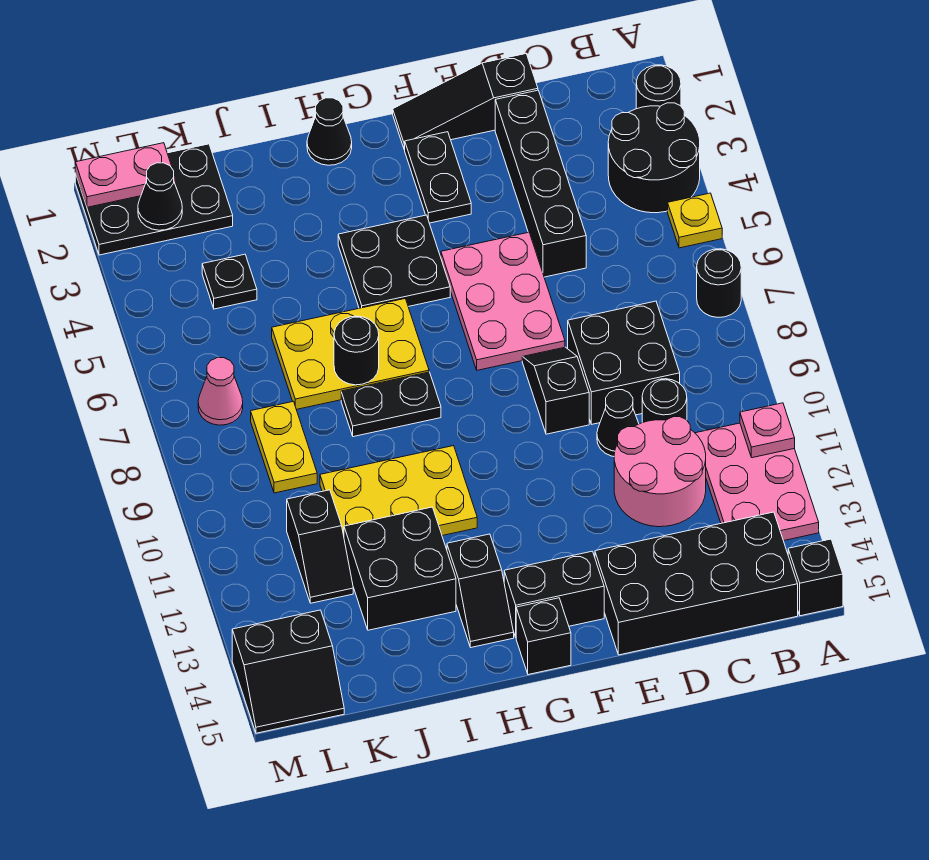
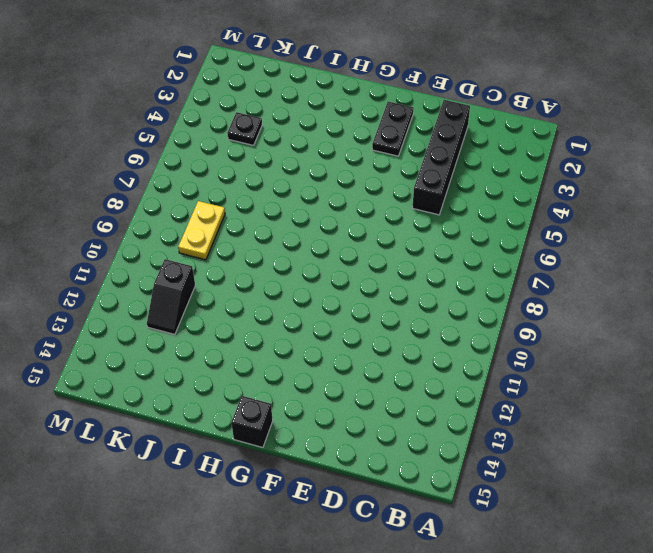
none -> black 1x1 round brick [636,65,681,109]
none -> black 2x2 round brick [608,103,700,213]
none -> yellow 1x1 plate [668,193,722,248]
none -> black 1x1 round brick [697,249,741,317]

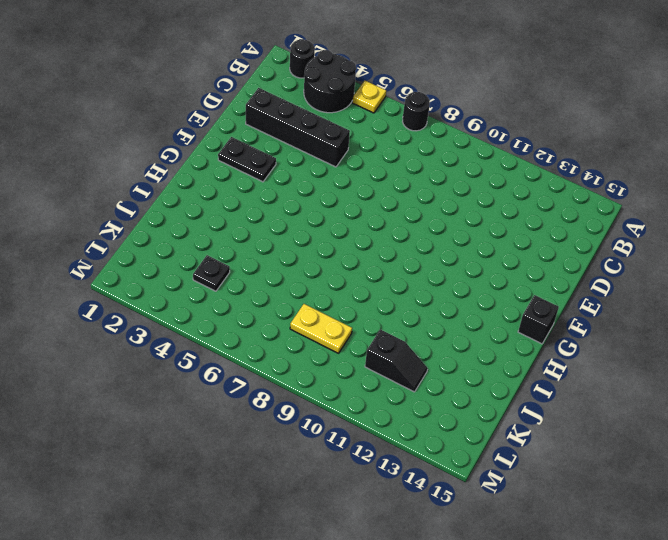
none -> pink 2x3 plate [695,423,819,541]
none -> black 1x1 brick [788,539,843,616]
none -> black 2x4 brick [595,512,798,655]
none -> black 2x2 brick [568,301,680,424]

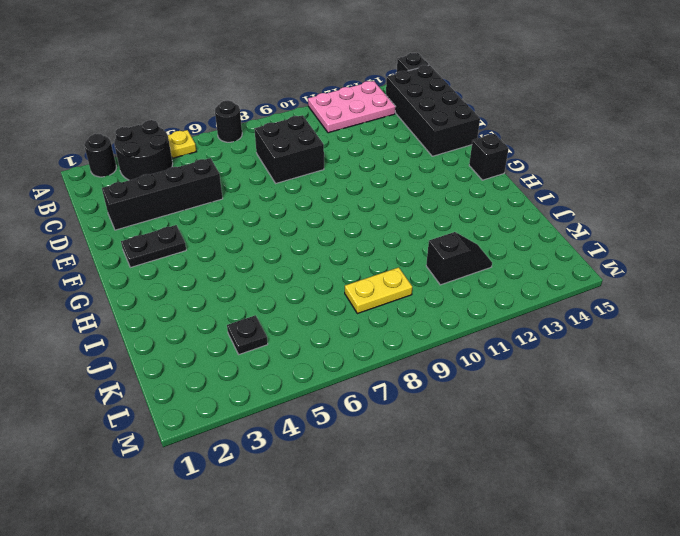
none -> black 1x1 round brick [642,379,687,423]
none -> pink 2x2 round brick [614,417,706,527]
none -> black 1x3 slope [393,54,538,149]
none -> black 1x1 cone [597,390,639,456]

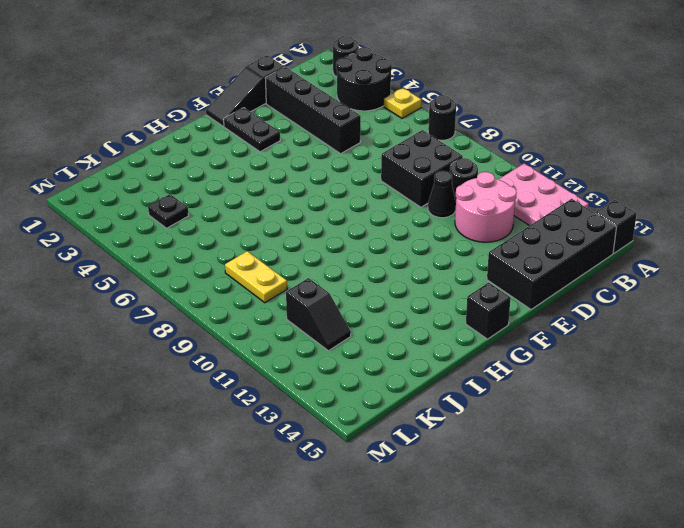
none -> pink 2x3 plate [441,232,565,370]
none -> black 1x2 slope [522,347,589,434]
none -> black 1x2 brick [504,551,604,637]
none -> black 2x2 plate [338,215,450,308]

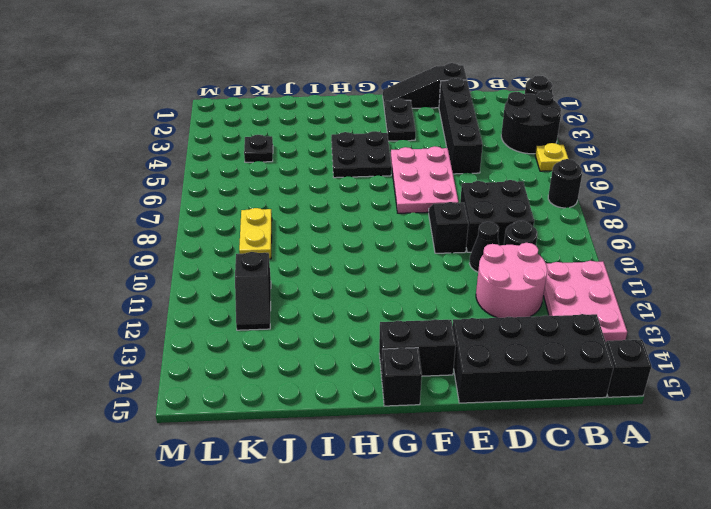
none -> black 1x1 cone [307,98,352,165]
none -> yellow 2x3 plate [272,299,429,410]
none -> black 1x2 plate [341,372,441,437]
none -> yellow 2x3 plate [320,446,477,536]

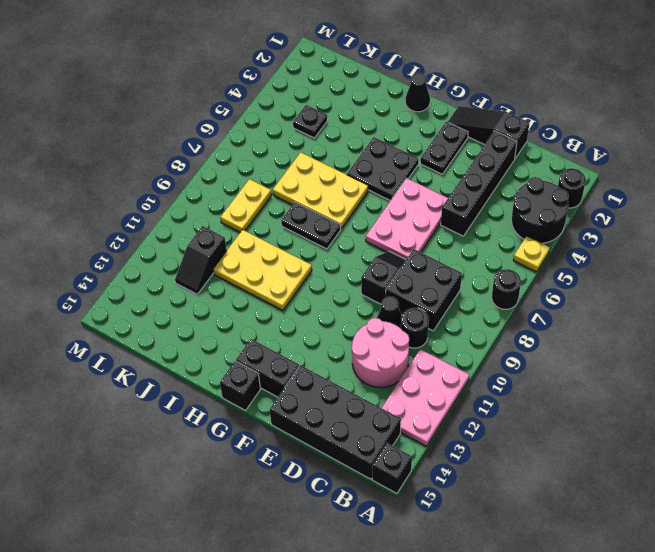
none -> black 1x2 slope [447,534,514,647]
none -> black 2x2 brick [344,507,456,630]
none -> black 2x3 plate [75,144,233,255]
none -> pink 1x1 cone [198,358,243,425]

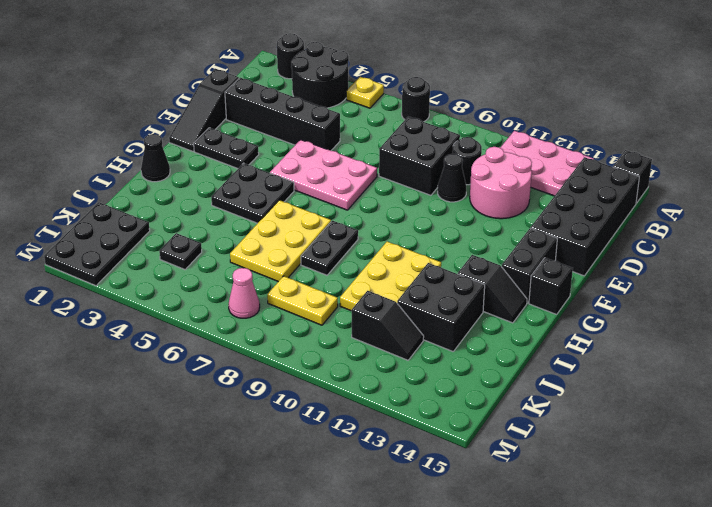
none -> black 1x2 slope [522,347,589,434]
none -> black 2x2 slope [232,610,344,733]
none -> pink 1x1 plate [740,403,795,458]
none -> black 1x1 round brick [334,316,379,385]

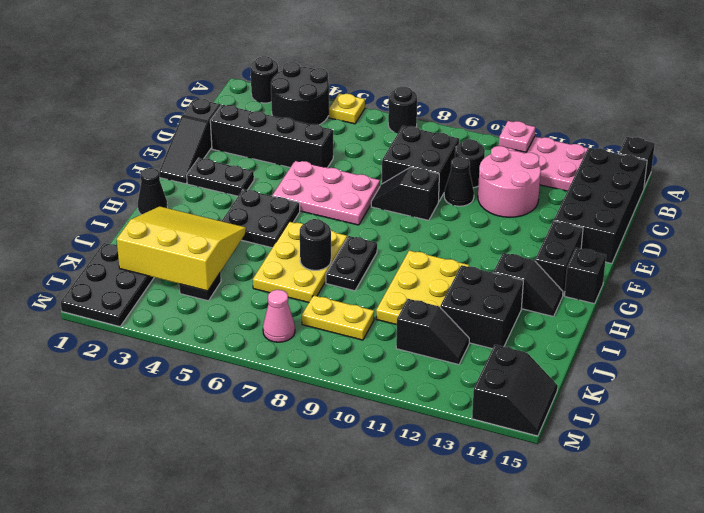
yellow 3x3 slope [117,206,246,291] -> none
none -> pink 1x2 plate [75,143,175,207]
none -> black 1x1 cone [138,163,182,230]

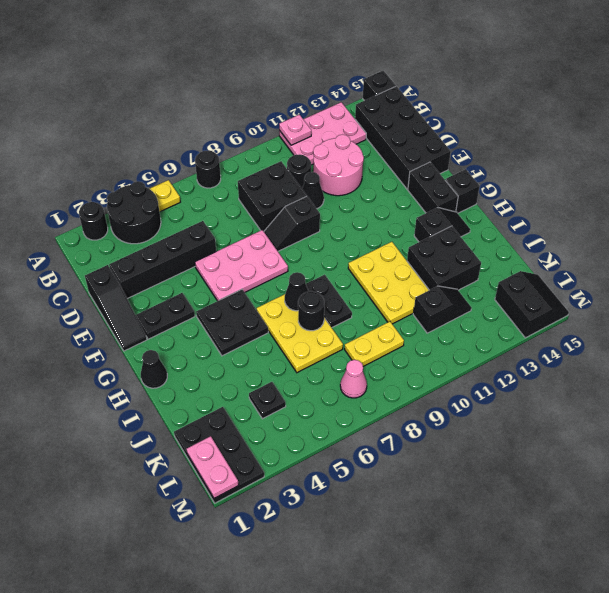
black 1x1 cone [285,272,308,311] -> black 1x1 cone moved to [138,163,182,230]

